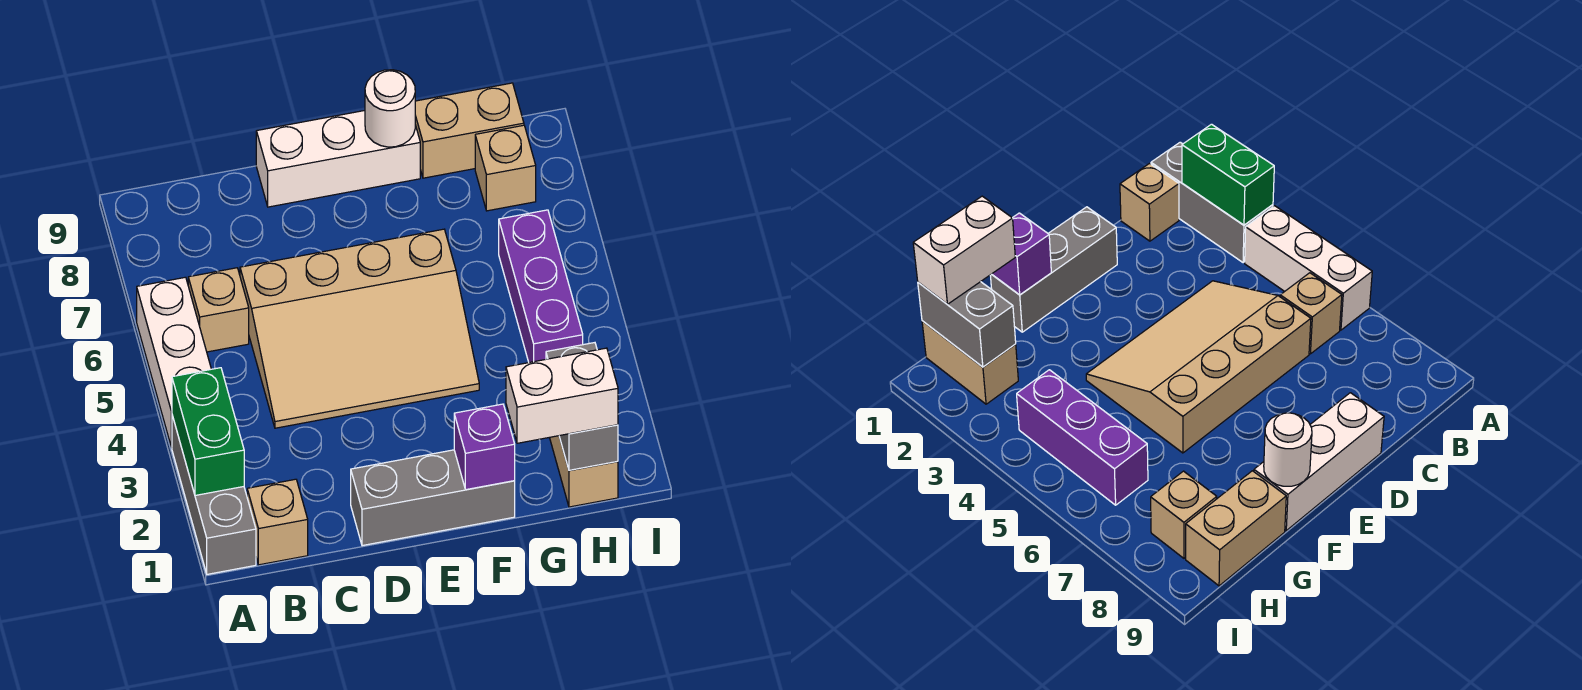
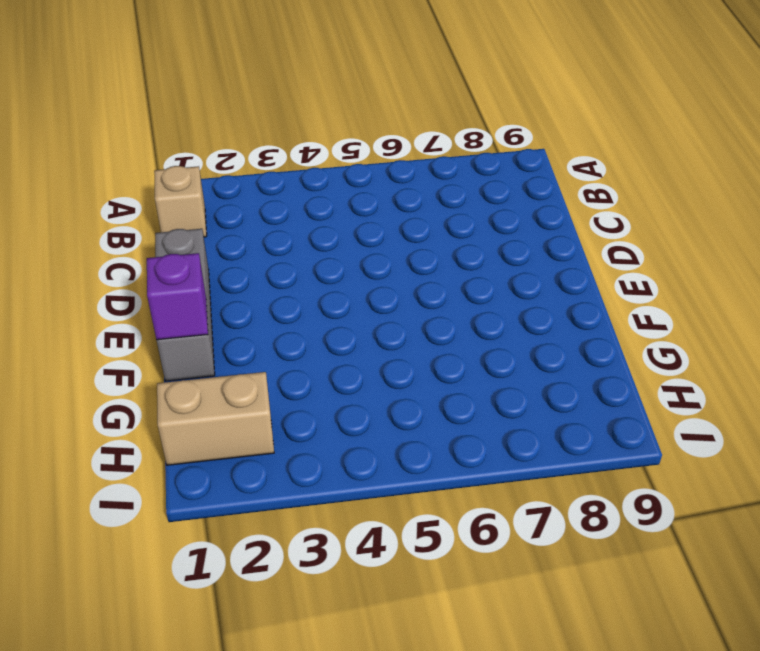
none -> grey 1x3 brick [172,415,256,574]
none -> white 1x3 brick [137,277,211,447]
none -> tan 1x1 brick [188,268,249,352]

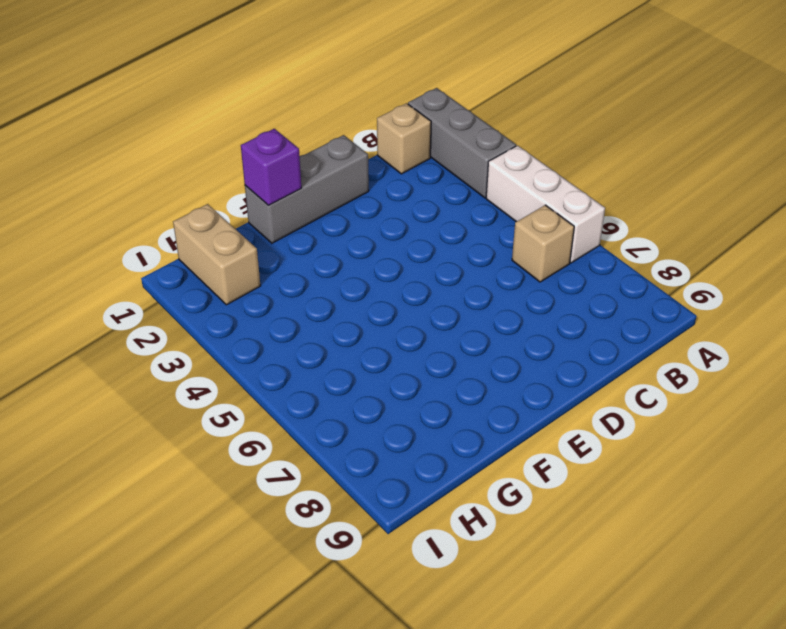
none -> tan 3x4 slope [240,229,479,428]
none -> white 1x3 brick [256,111,420,207]
none -> tan 1x2 brick [415,83,524,178]

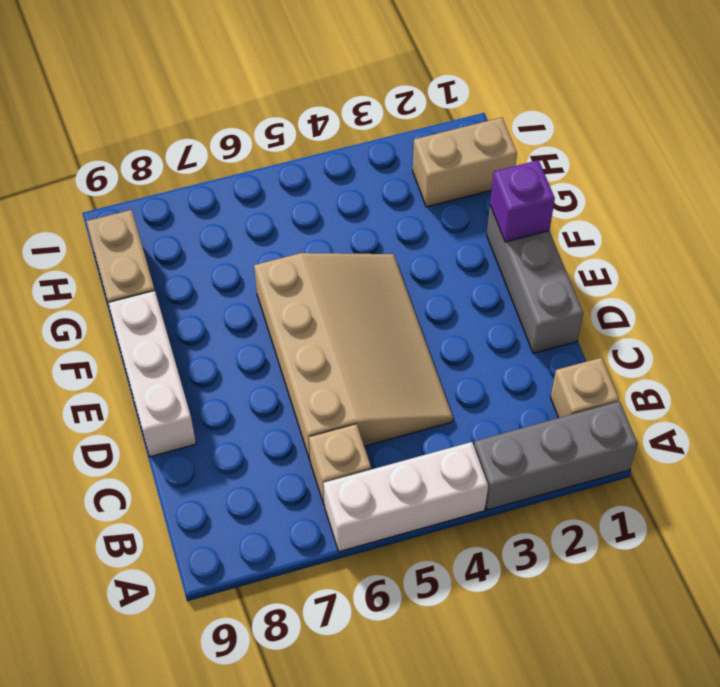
none -> purple 1x3 brick [499,210,583,362]
none -> tan 1x1 brick [475,125,536,211]
none -> green 1x2 brick [172,368,244,495]

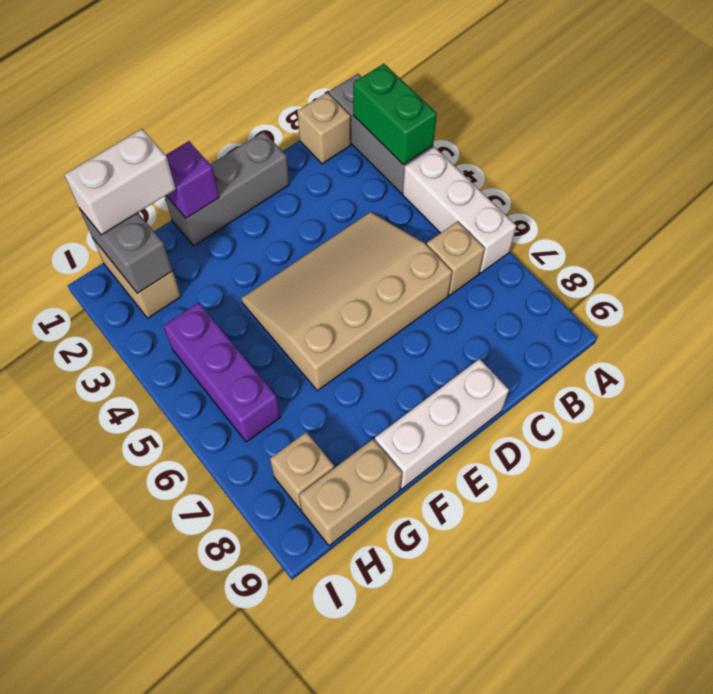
none -> white 1x1 round brick [365,70,415,147]

